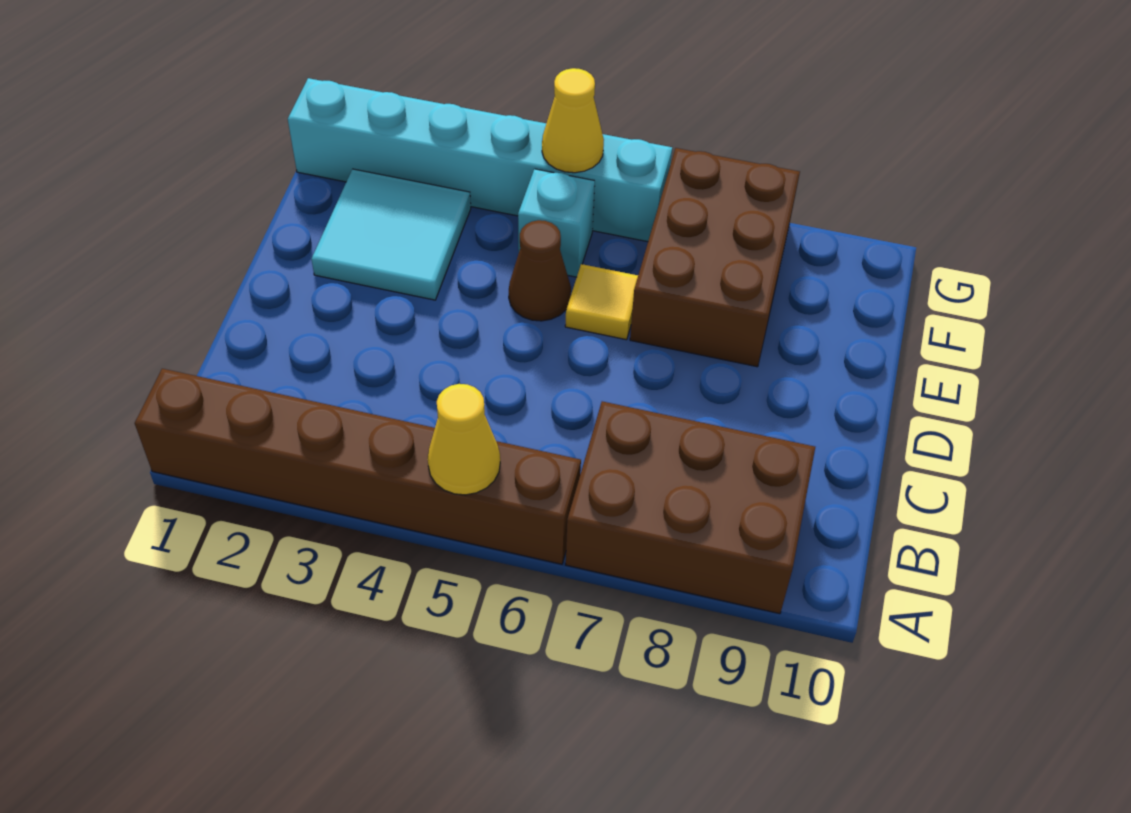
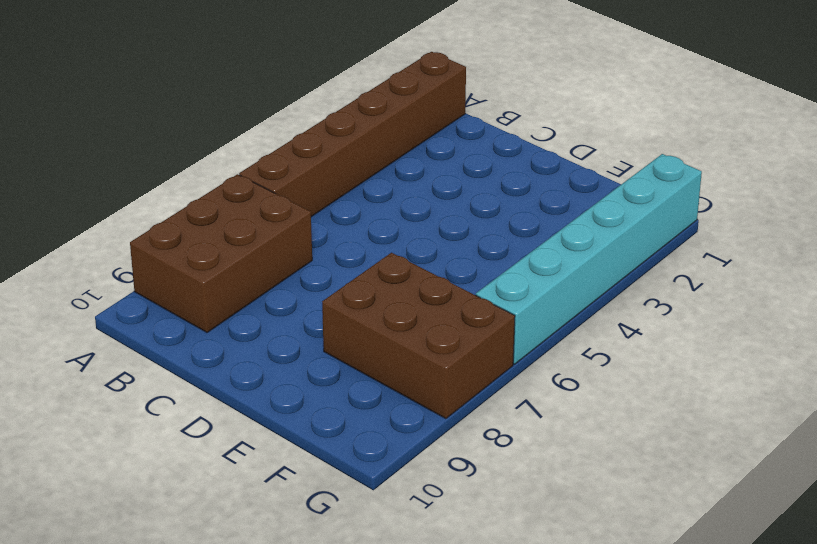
none -> cyan 2x2 tile [312,169,471,300]
none -> brown 1x1 cone [509,220,571,321]

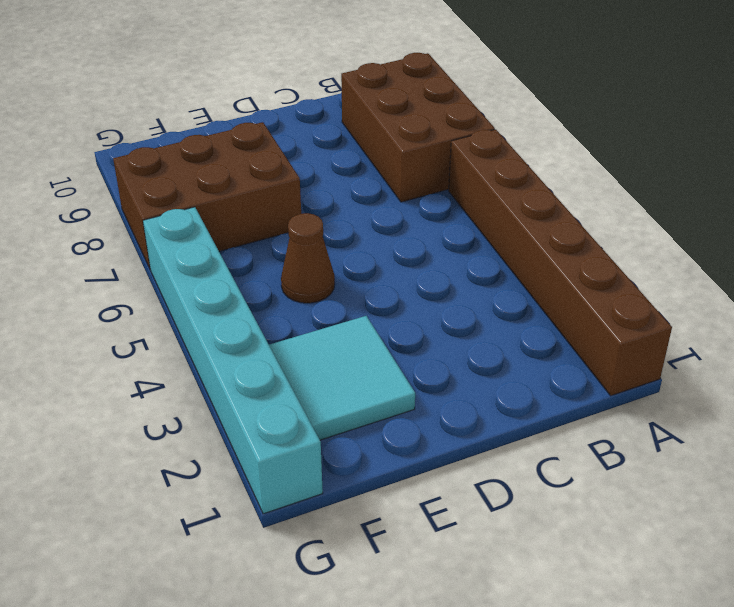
none -> yellow 1x1 tile [565,264,638,340]
none -> cyan 1x1 brick [518,169,595,277]

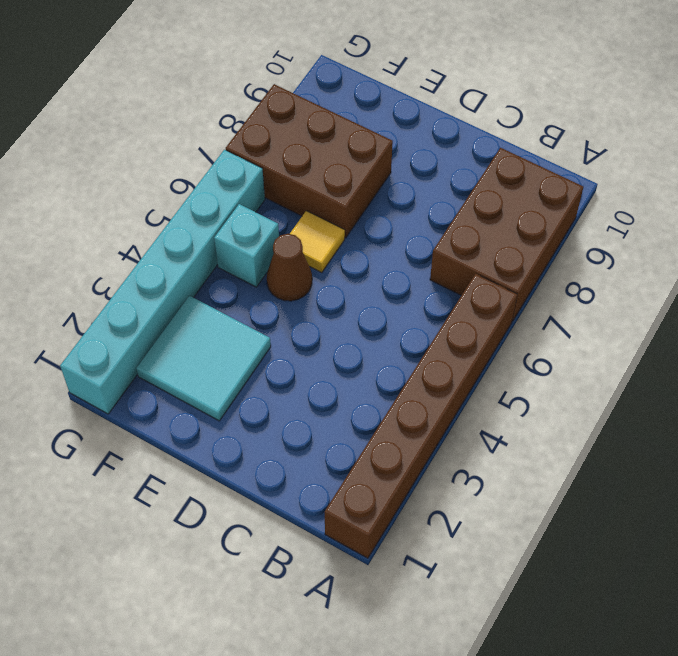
none -> yellow 1x1 cone [428,384,500,495]
none -> yellow 1x1 cone [542,68,604,173]

